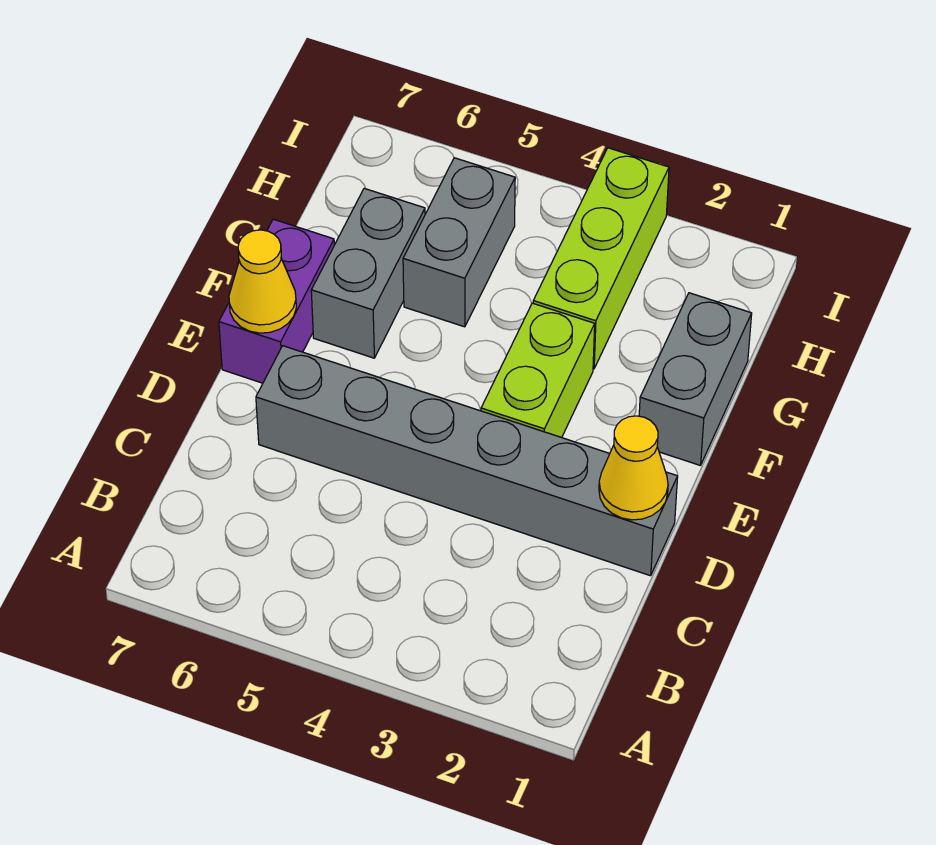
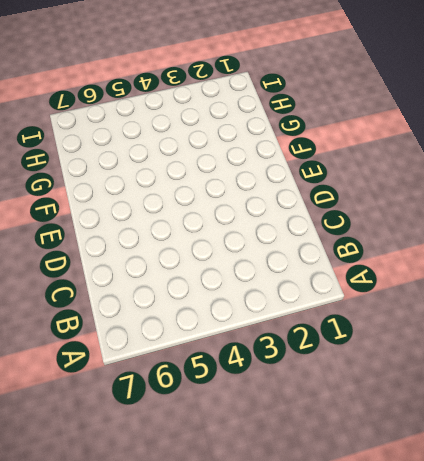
none -> grey 1x6 brick [256,346,678,576]
none -> lime 1x2 brick [481,303,595,438]

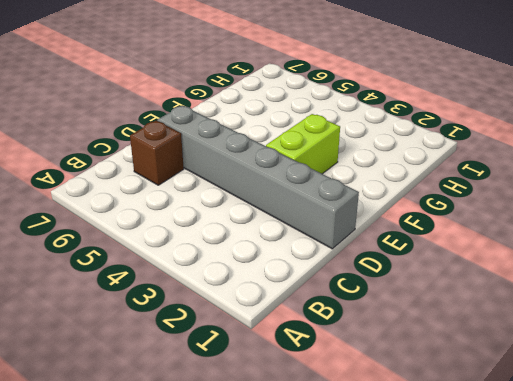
brown 1x1 brick [130,121,184,185] -> none
none -> purple 1x2 brick [219,219,334,383]
none -> grey 1x2 brick [639,293,752,465]

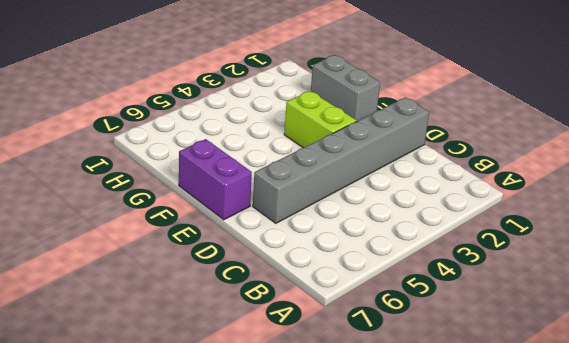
none -> grey 1x2 brick [311,188,425,358]
none -> lime 1x3 brick [533,148,669,369]

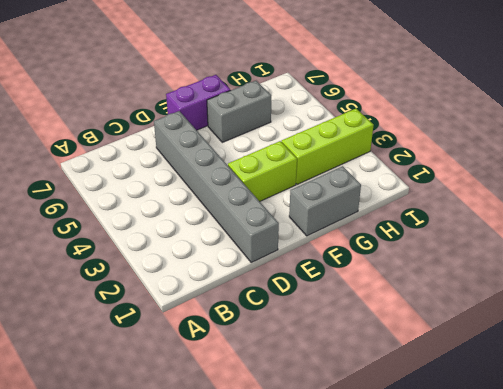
none -> grey 1x2 brick [403,158,515,327]
none -> yellow 1x1 cone [599,416,668,520]

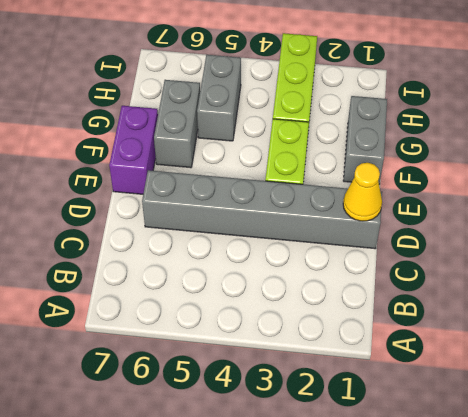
none -> yellow 1x1 cone [229,230,296,333]

